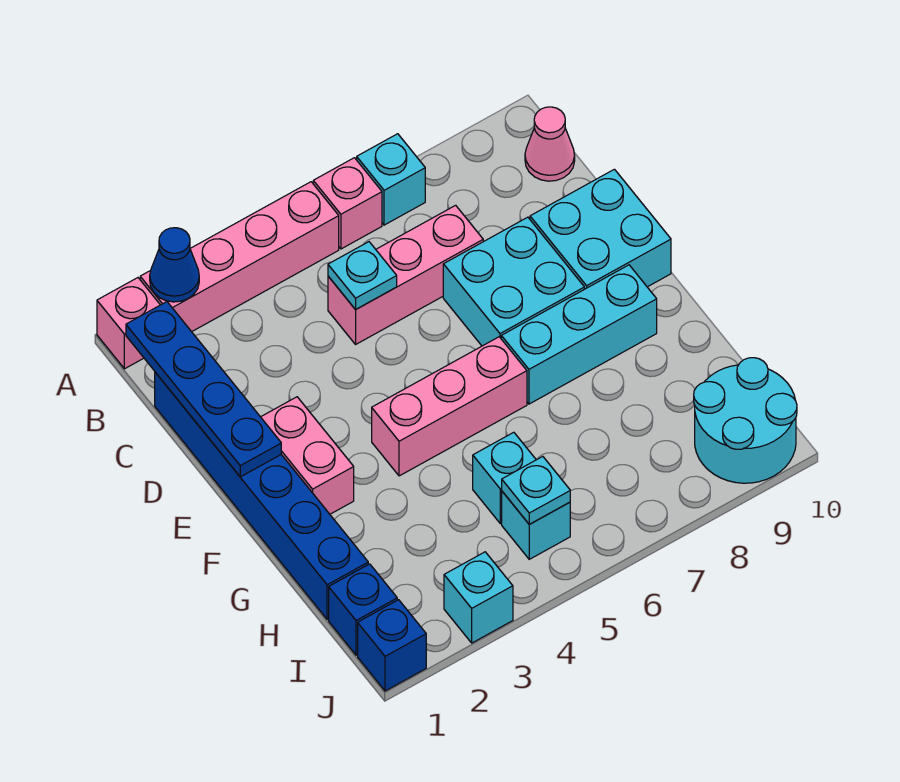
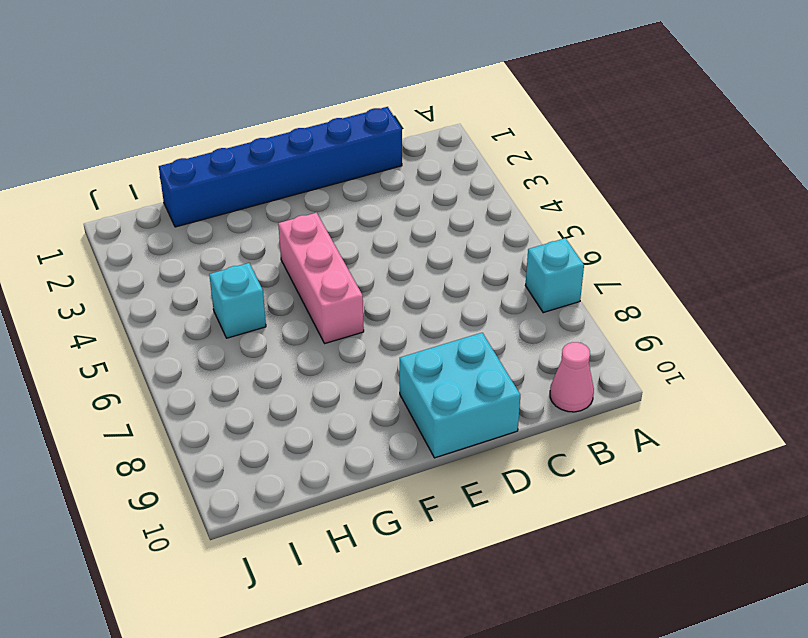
none -> pink 1x1 brick [97,278,160,369]
none -> pink 1x4 brick [140,182,339,332]
none -> pink 1x1 brick [313,158,382,249]

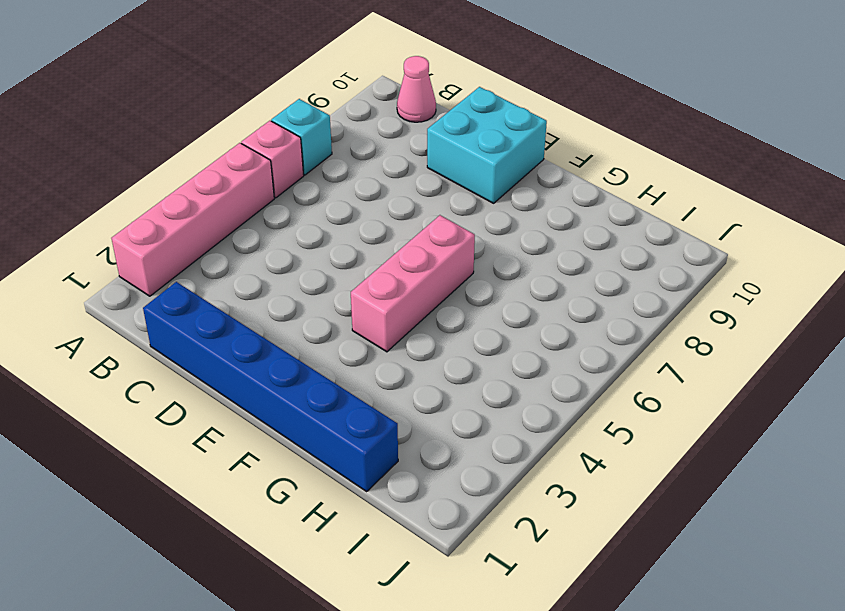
none -> pink 1x1 brick [97,278,160,369]
none -> pink 1x3 brick [328,205,483,344]
none -> cyan 2x2 brick [443,217,584,346]

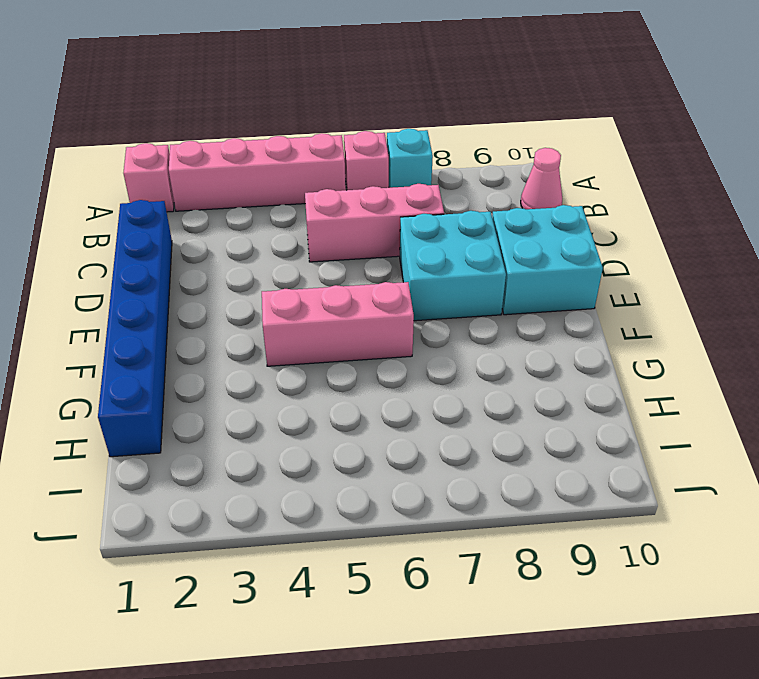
none -> pink 1x2 brick [261,397,354,514]
none -> cyan 1x3 brick [501,265,657,404]
none -> cyan 1x1 brick [473,432,536,524]

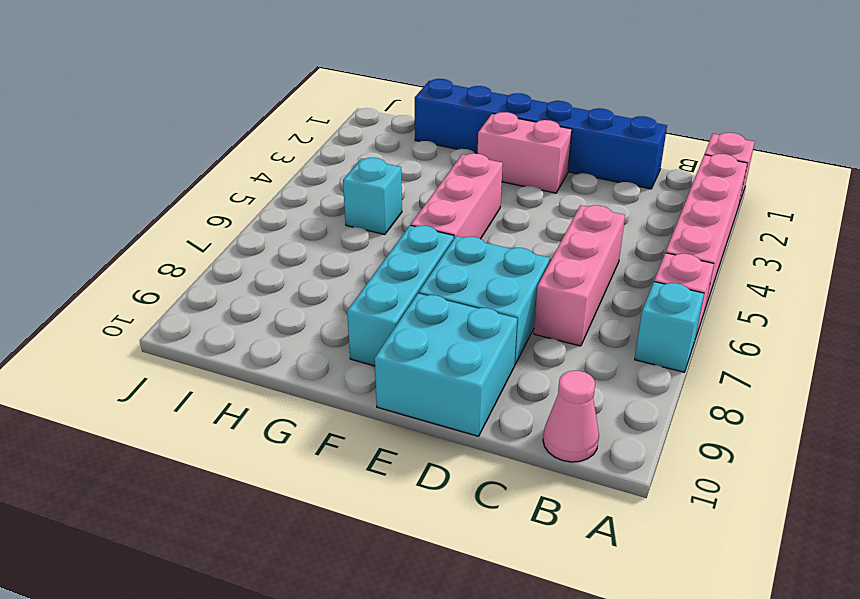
none -> blue 1x1 brick [329,564,397,655]
none -> cyan 1x1 brick [502,492,570,559]
none -> cyan 2x2 round brick [694,358,797,483]

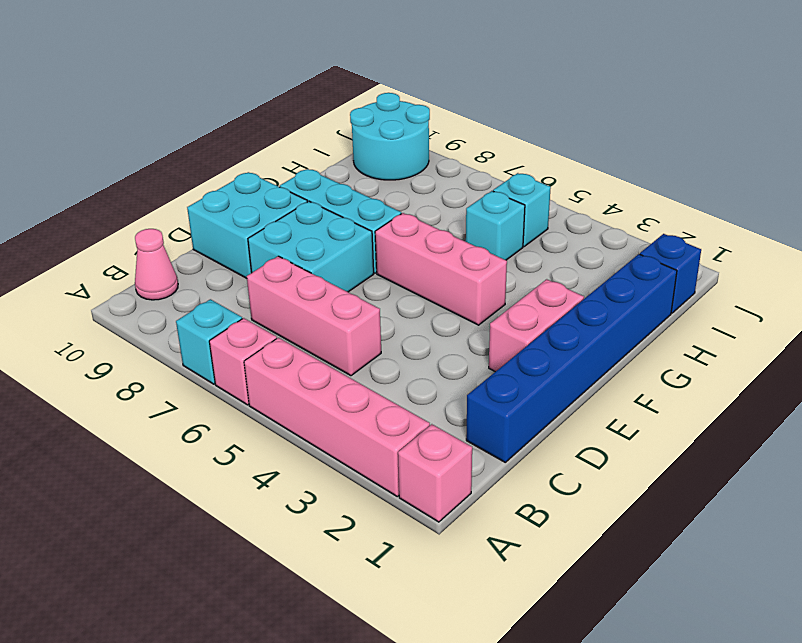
none -> blue 1x1 brick [358,600,426,691]
none -> cyan 1x1 brick [444,552,513,643]
none -> blue 1x1 cone [150,228,199,302]

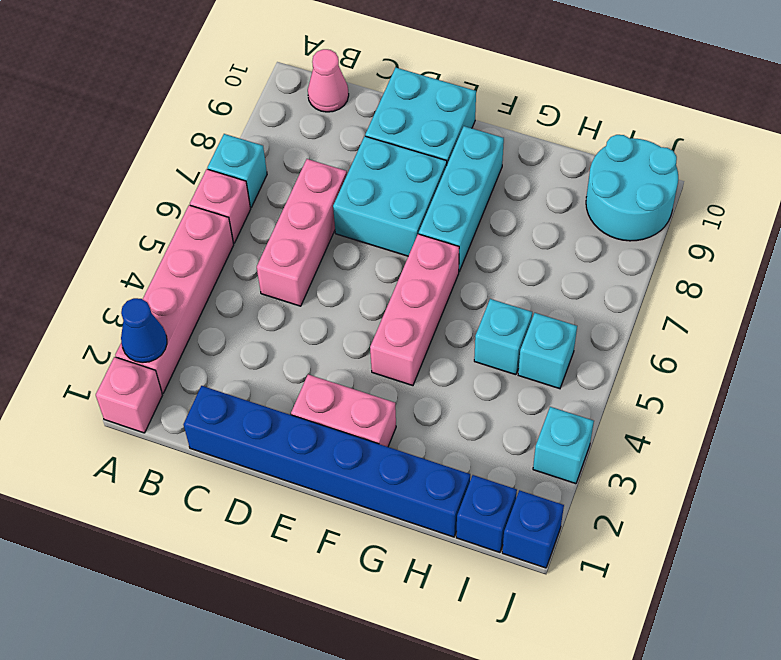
none -> blue 1x4 plate [126,302,281,477]
none -> cyan 1x1 plate [328,242,397,309]
none -> cyan 1x1 plate [502,456,570,524]

